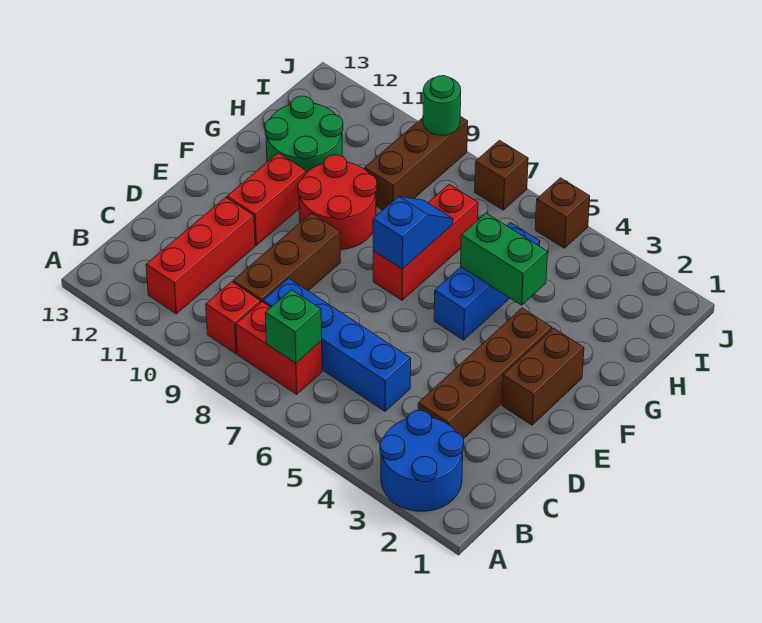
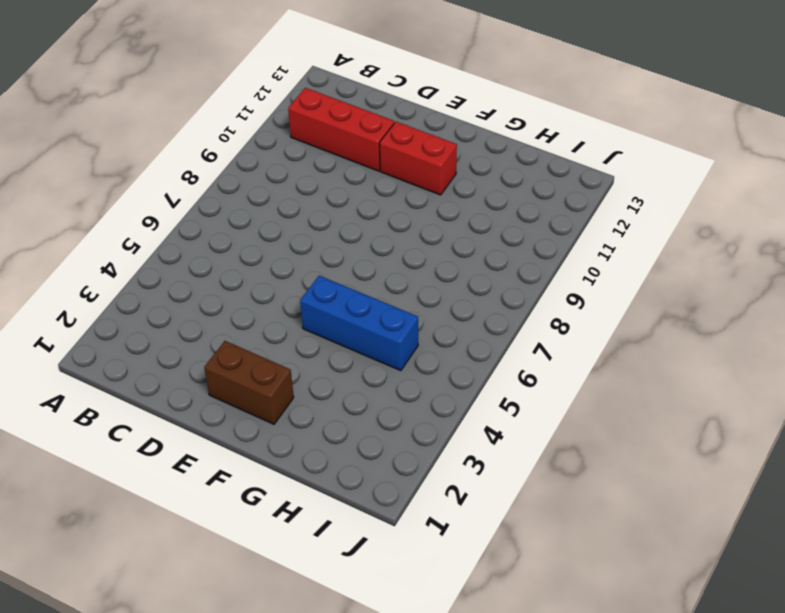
none -> blue 2x2 round brick [380,410,464,511]
none -> red 1x2 brick [236,302,322,394]
none -> red 1x1 brick [206,282,260,354]

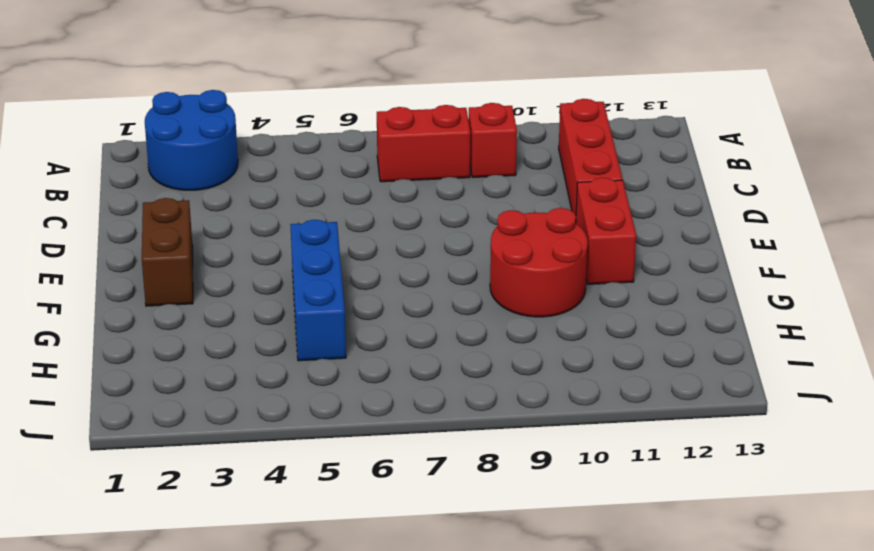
none -> brown 1x4 brick [418,308,552,439]
none -> blue 1x4 brick [263,278,411,411]
none -> brown 1x3 brick [233,213,341,303]

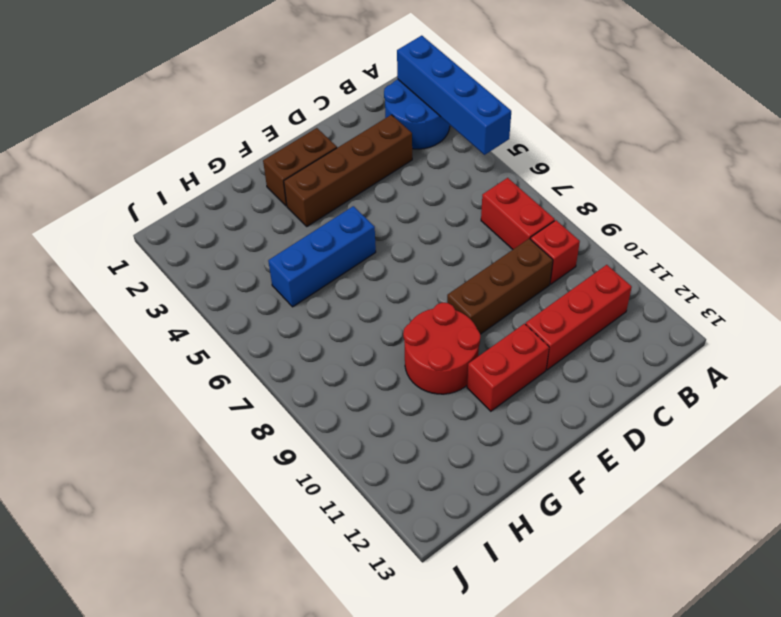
blue 1x4 brick [397,36,511,155] -> blue 1x4 brick moved to [263,278,411,411]
none -> red 1x3 brick [373,184,478,300]
none -> green 2x2 round brick [265,96,343,173]
none -> brown 1x3 brick [365,116,468,210]

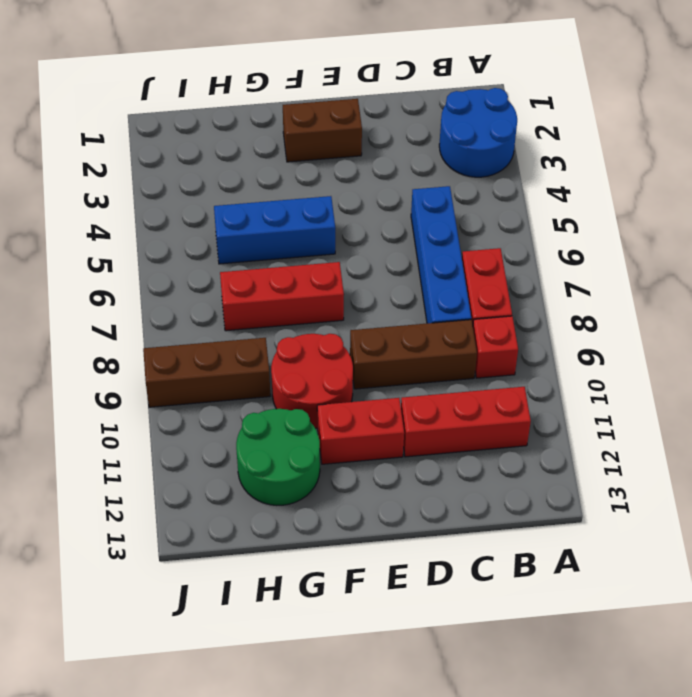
none -> brown 1x4 brick [418,308,552,439]
none -> brown 1x1 brick [535,178,590,248]
none -> brown 1x1 brick [475,140,528,210]

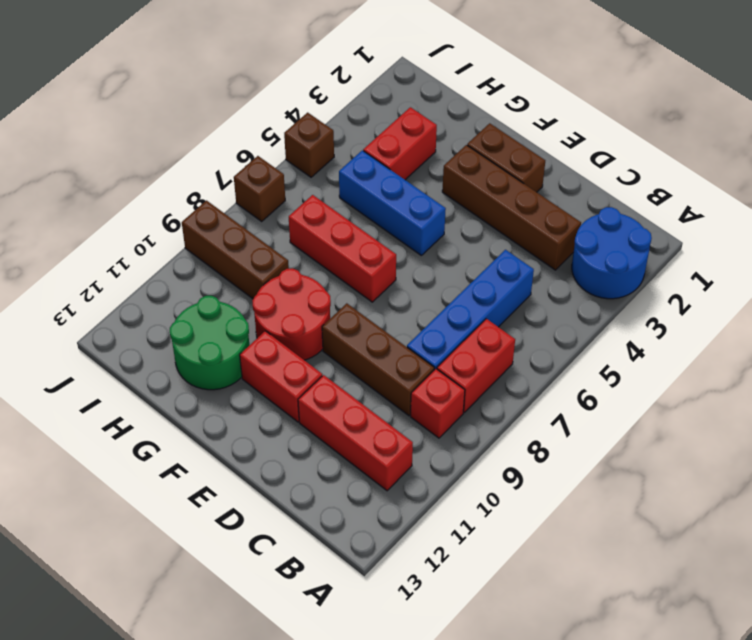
red 1x2 brick [363,107,437,180] -> none
none -> green 1x1 brick [265,290,322,363]
none -> blue 1x2 slope [373,196,453,269]
none -> green 1x2 brick [461,213,548,305]

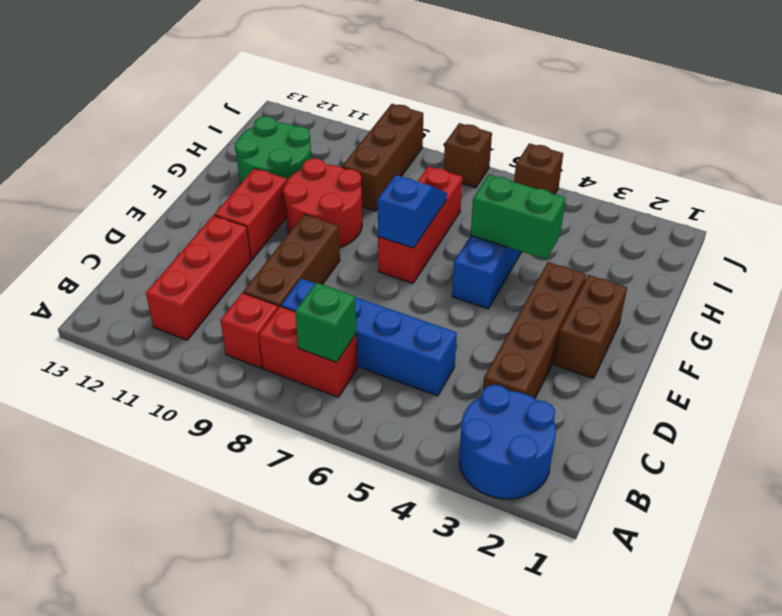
none -> green 1x1 round brick [423,76,461,135]

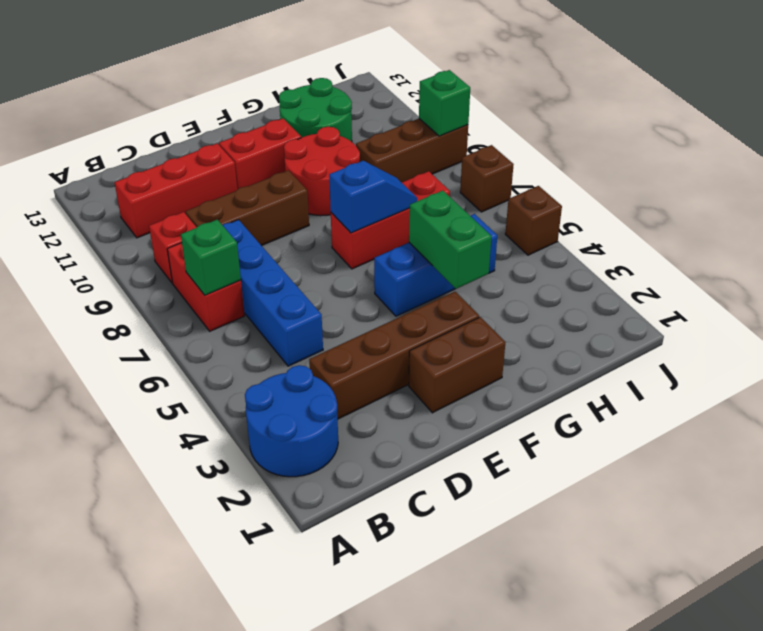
green 1x1 brick [419,70,470,136] -> green 1x1 round brick [423,76,461,135]

